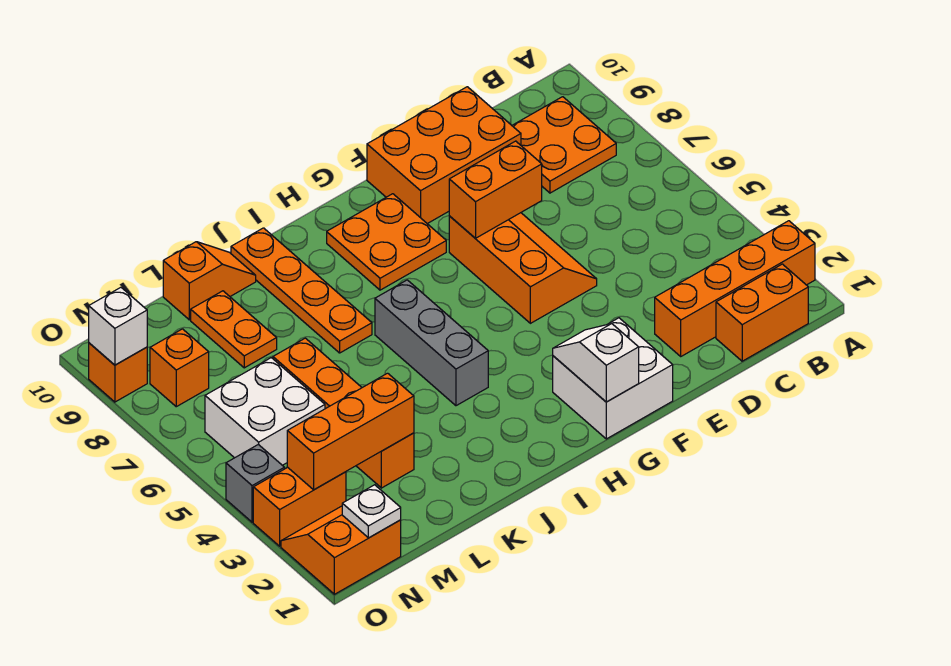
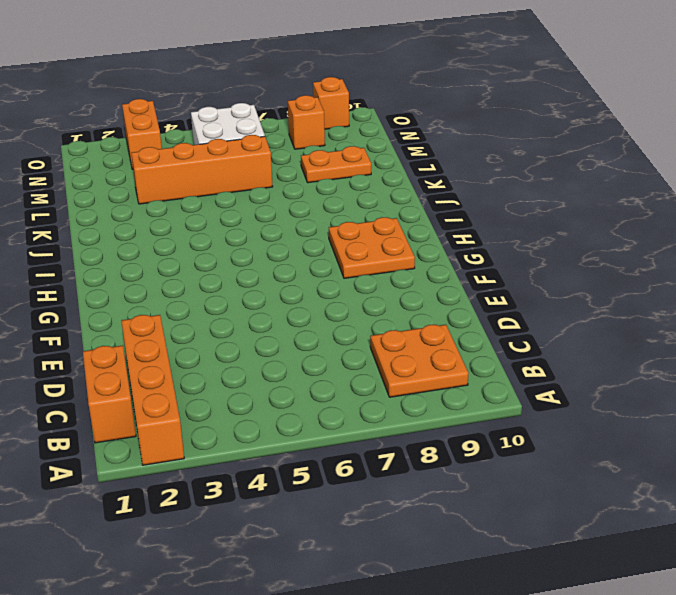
none -> orange 2x3 brick [367,87,521,224]
none -> orange 2x3 slope [449,213,597,323]
none -> white 2x2 brick [553,318,673,439]

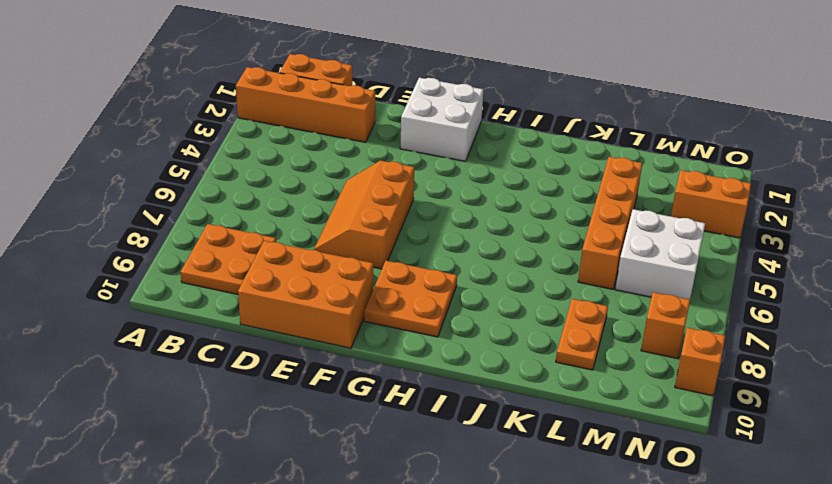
none -> grey 1x3 brick [375,280,488,406]
none -> orange 1x4 plate [231,228,372,353]
none -> orange 1x2 slope [163,242,256,320]

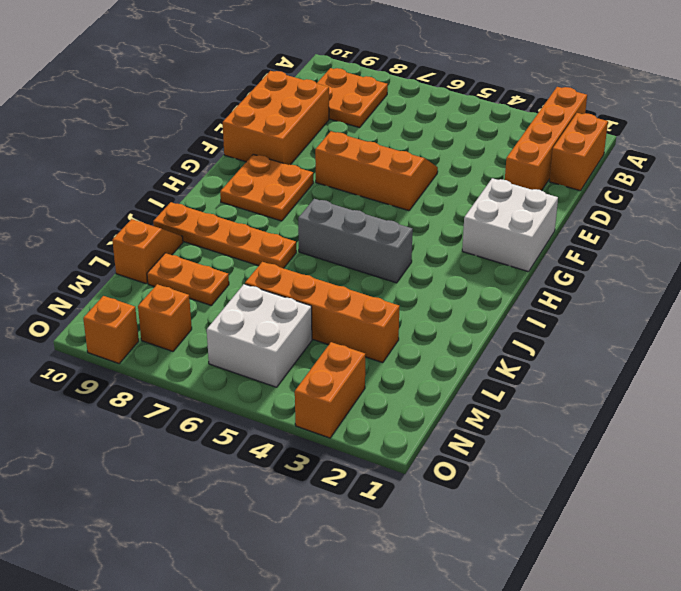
none -> orange 2x2 slope [281,506,401,594]
none -> grey 1x1 brick [226,444,284,522]
none -> orange 1x2 brick [449,141,542,238]

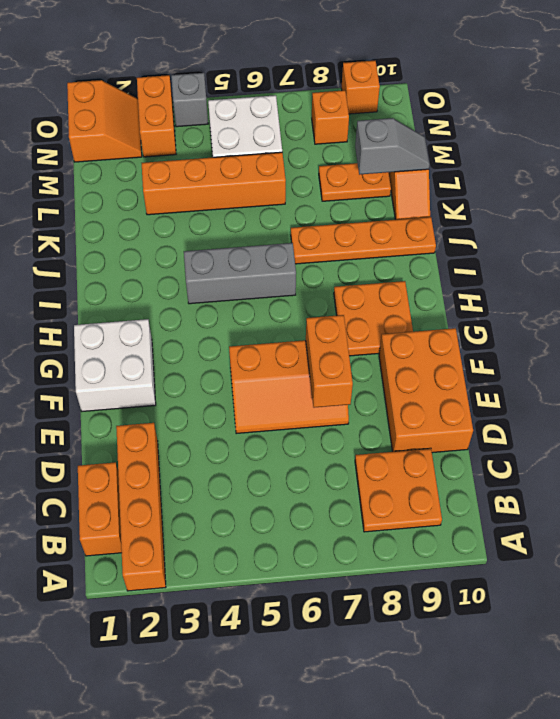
grey 1x2 slope [355,118,429,175] -> none
none -> white 1x2 slope [553,323,639,402]
none -> orange 1x3 brick [287,373,414,490]
none -> white 1x1 plate [342,485,401,538]

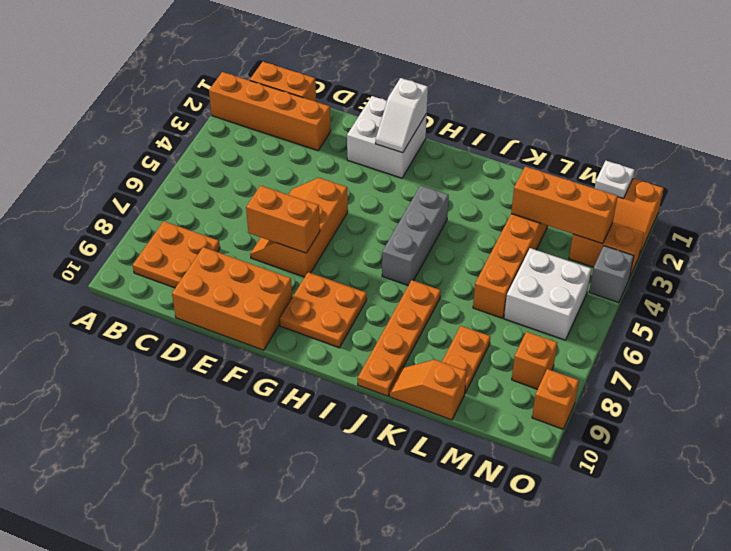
none -> white 1x1 brick [89,287,147,365]

